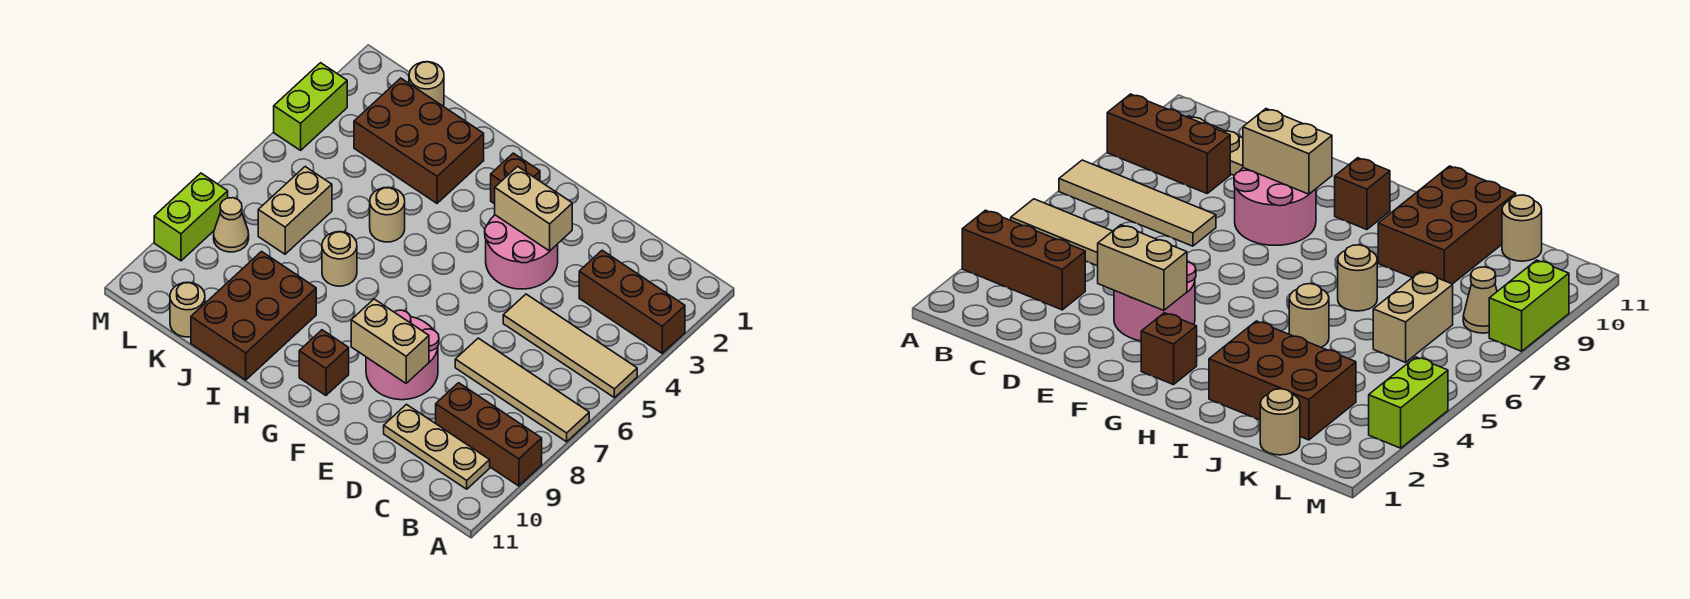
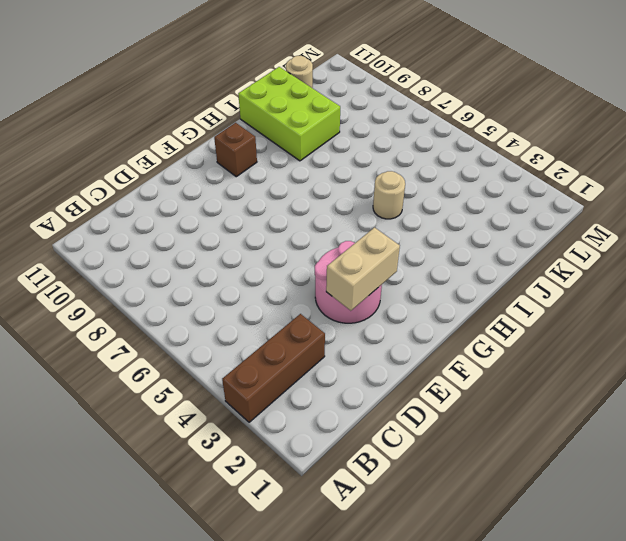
lime 2x3 brick [238,67,340,161] -> brown 2x3 brick [191,252,316,380]
none -> tan 1x4 tile [503,294,637,398]
none -> tan 1x4 tile [455,338,589,442]
none -> brown 1x3 brick [436,383,542,486]

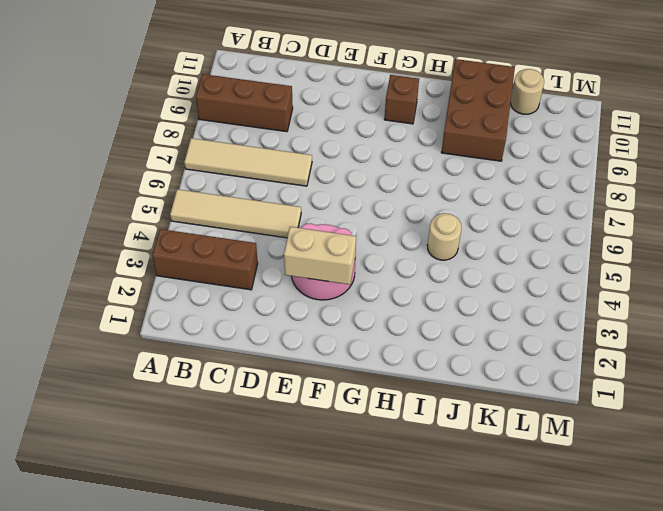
none -> tan 1x3 plate [384,404,490,489]
none -> pink 2x2 round brick [366,310,439,400]
none -> brown 1x1 brick [491,153,540,204]

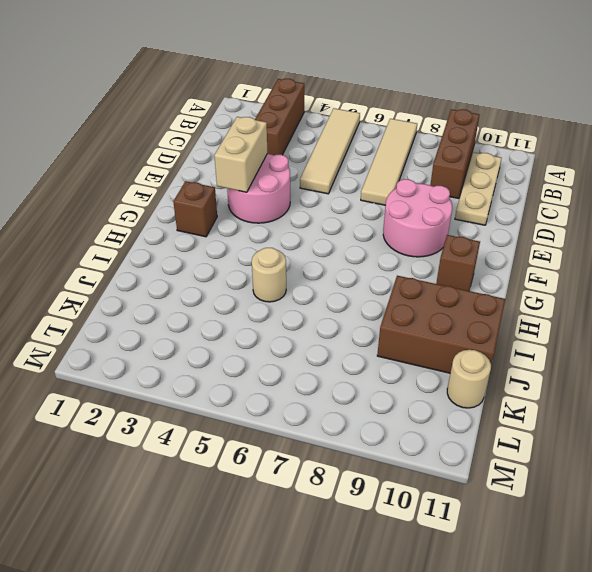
none -> brown 2x3 brick [354,78,484,203]
none -> tan 1x1 round brick [322,232,357,286]
none -> tan 1x1 round brick [409,62,444,106]

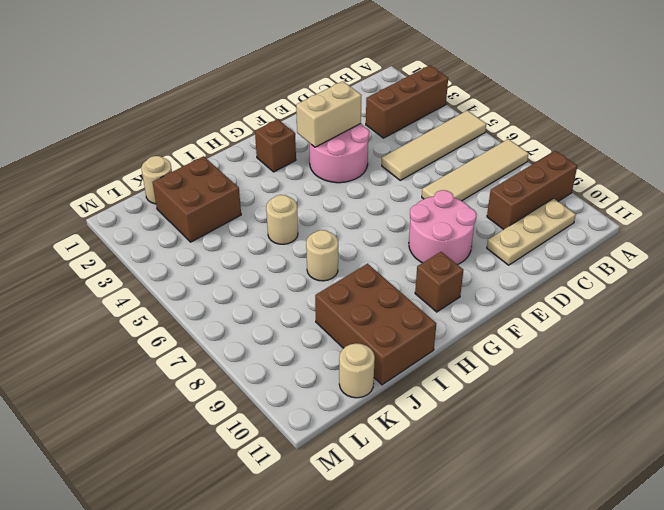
brown 2x2 brick [153,156,241,242] -> brown 2x3 brick [354,78,484,203]
none -> tan 1x2 brick [258,167,332,254]
none -> tan 1x1 cone [214,198,249,252]
none -> lime 1x2 brick [274,63,347,150]

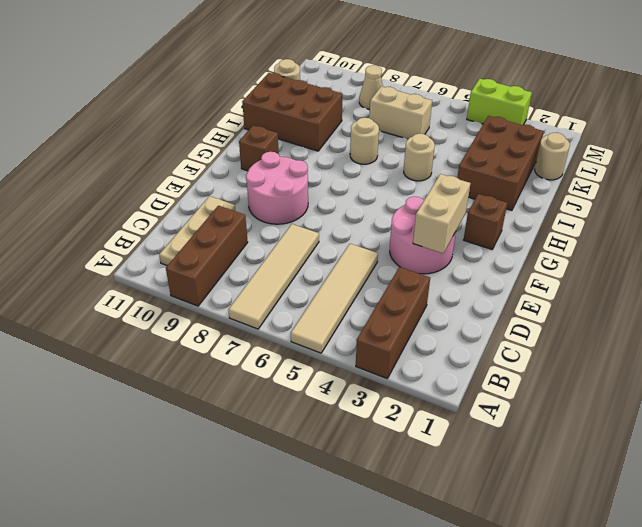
none -> lime 1x2 brick [154,173,228,261]
none -> tan 1x2 brick [351,299,429,383]

